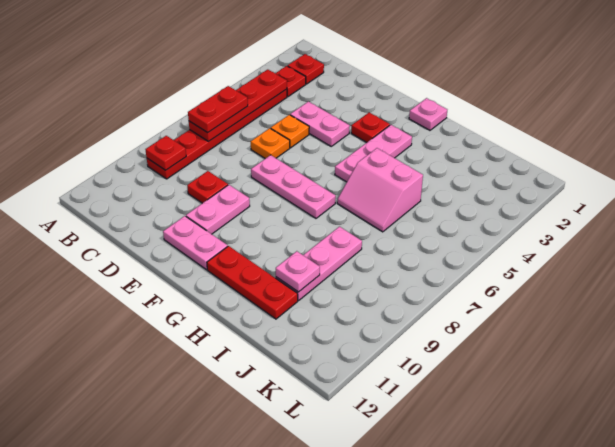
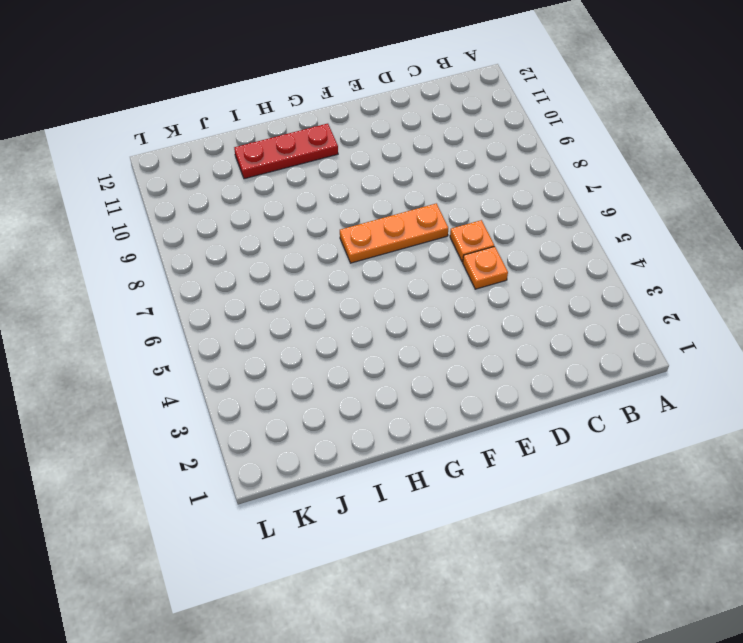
orange 1x3 plate [340,203,448,263] -> pink 1x3 plate [251,155,336,218]
none -> red 1x1 plate [288,54,324,84]
none -> red 1x1 plate [275,66,306,97]
none -> red 1x6 plate [147,89,287,179]

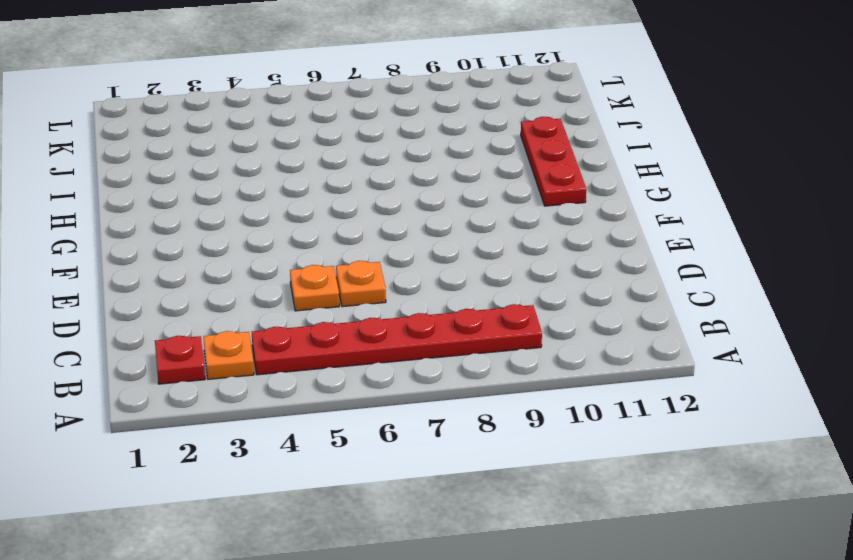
orange 1x1 plate [203,331,254,379] -> red 1x1 plate [275,66,306,97]
none -> pink 1x2 plate [290,102,350,146]
none -> red 1x1 plate [187,171,228,203]
none -> pink 1x3 plate [251,155,336,218]

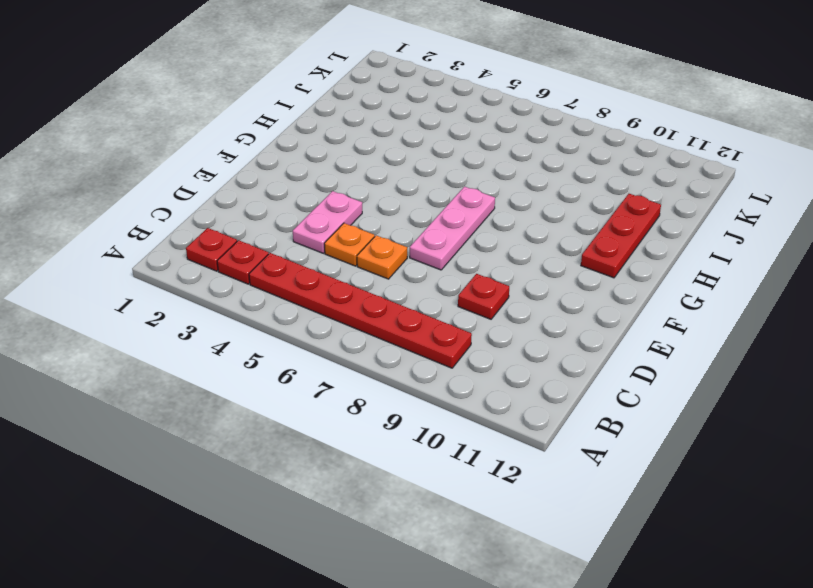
none -> pink 1x2 plate [186,185,250,234]
none -> pink 1x2 plate [163,216,228,270]
none -> red 1x1 plate [351,113,390,143]

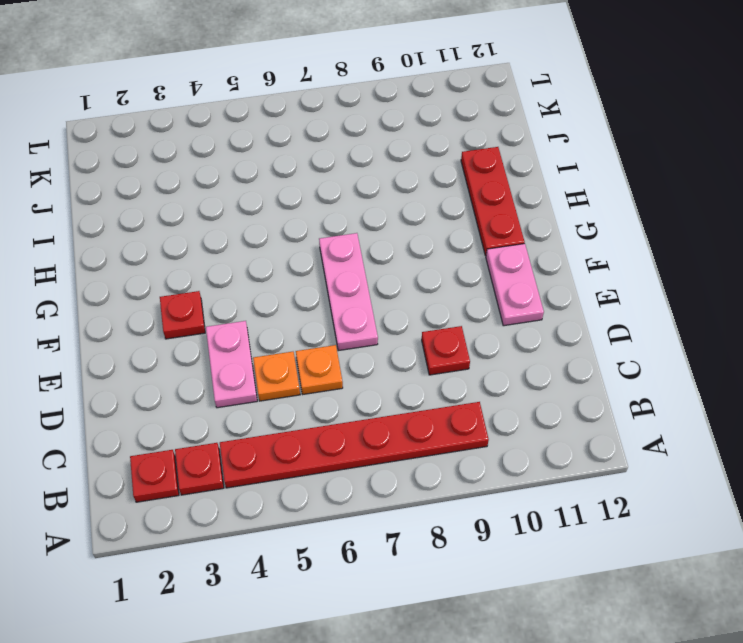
none -> pink 1x2 plate [186,185,250,234]
none -> pink 1x1 plate [409,98,447,130]
none -> pink 1x3 plate [335,125,412,182]

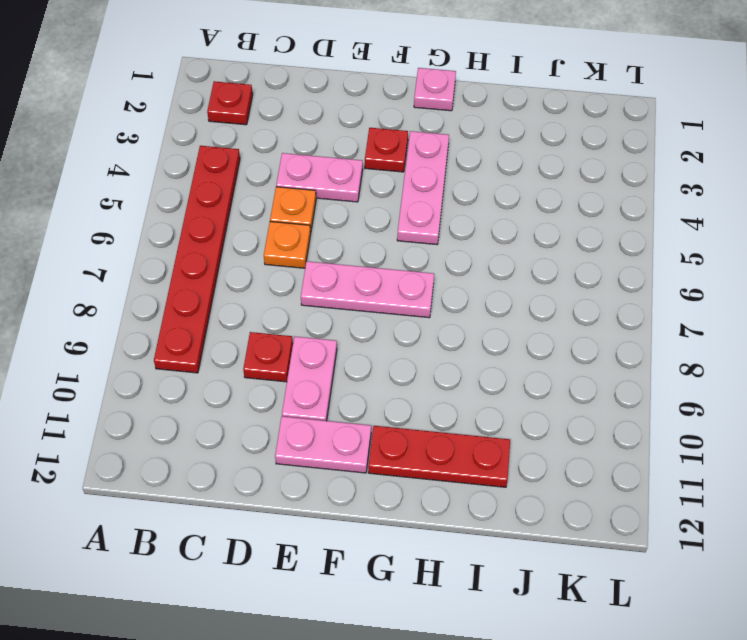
none -> red 1x1 plate [275,66,306,97]
none -> pink 2x2 slope [337,148,423,232]
none -> pink 1x3 plate [276,227,362,301]

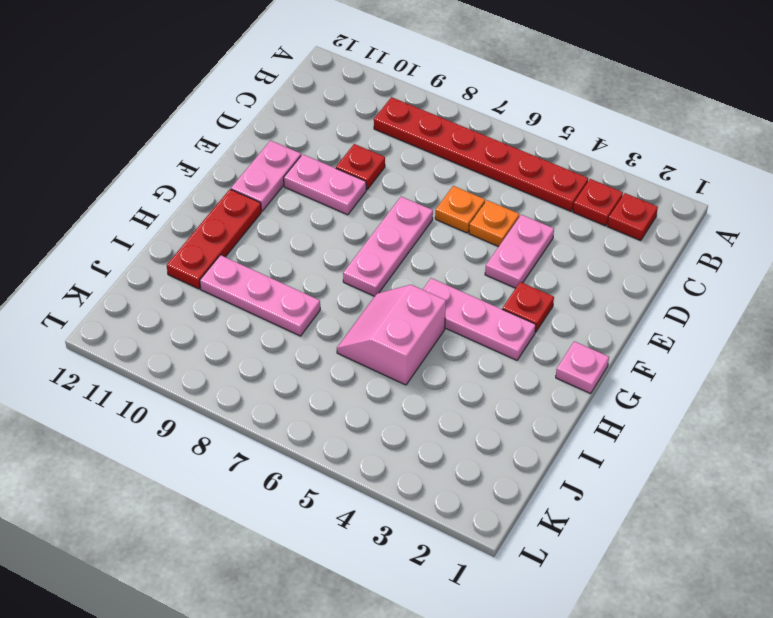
none -> red 1x4 plate [189,70,287,141]
none -> red 1x1 plate [145,136,186,170]
none -> pink 1x1 plate [276,251,320,292]

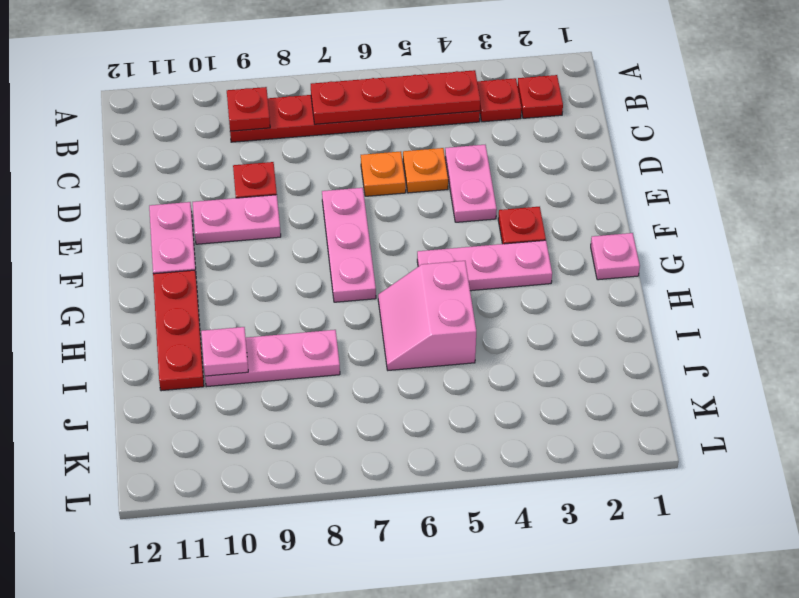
none -> red 1x2 plate [188,86,248,133]

